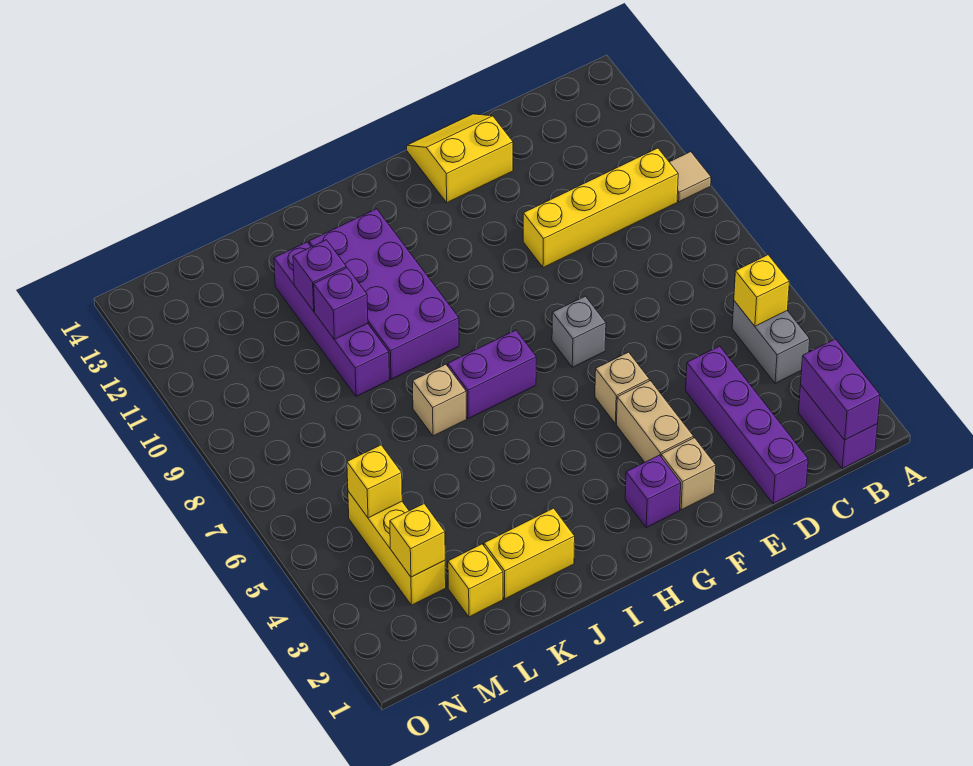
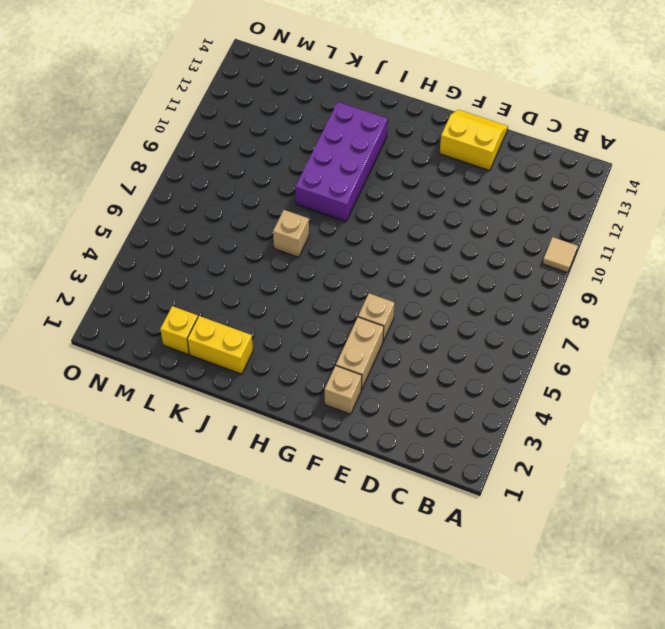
none -> purple 1x2 brick [798,385,877,469]
none -> grey 1x2 brick [732,301,810,383]
none -> yellow 1x4 brick [523,148,678,268]

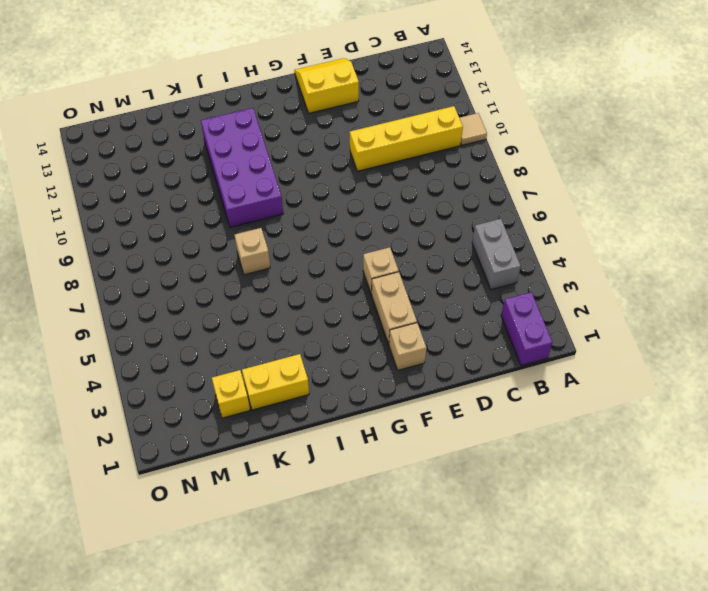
none -> purple 1x4 brick [686,346,808,504]
none -> grey 1x1 brick [552,296,606,367]
none -> purple 1x1 brick [625,455,681,527]

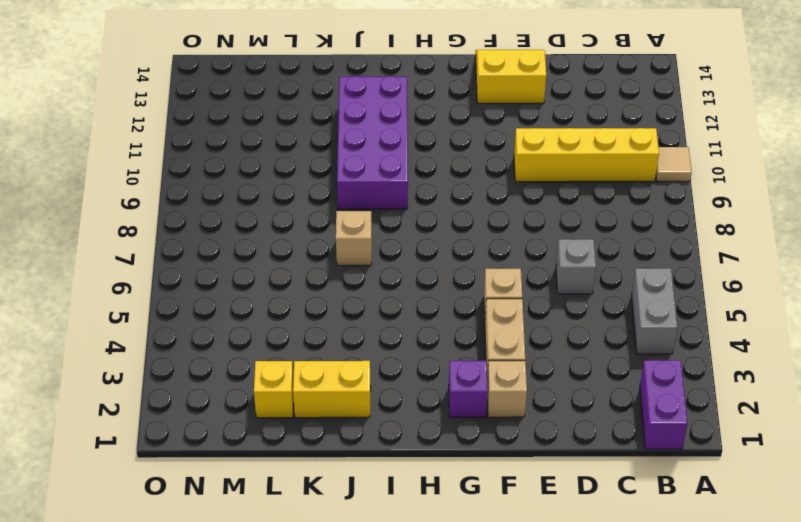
grey 1x1 brick [556,239,596,294] -> grey 1x1 brick moved to [552,296,606,367]
none -> purple 1x4 brick [686,346,808,504]
none -> purple 1x2 brick [448,330,536,419]
none -> purple 1x4 brick [274,242,389,397]

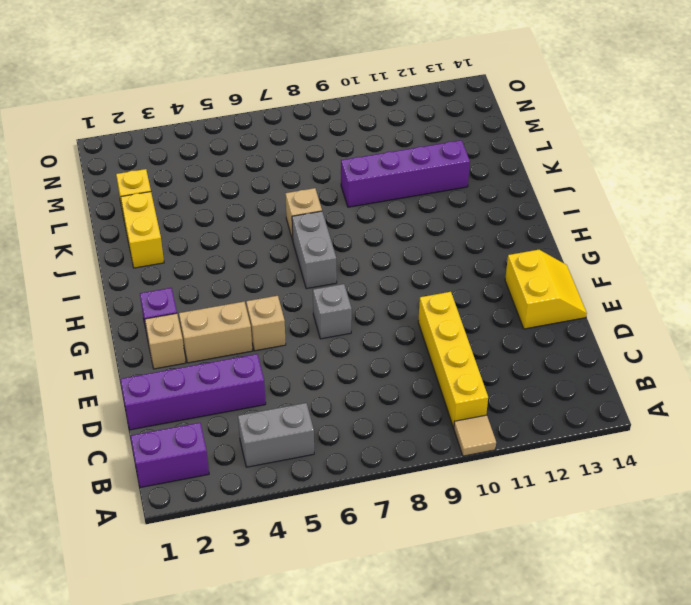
grey 1x2 brick [292,211,337,289] -> purple 1x2 brick [448,330,536,419]
none -> purple 2x4 brick [309,209,459,379]
none -> yellow 1x3 brick [348,491,446,605]
none -> purple 1x2 brick [801,339,880,440]

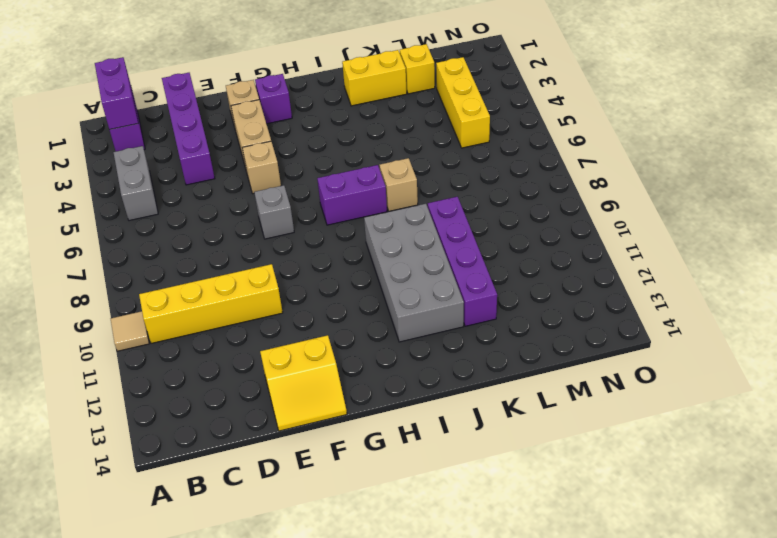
grey 2x4 brick [364,204,464,342] -> purple 2x4 brick [309,209,459,379]
none -> yellow 1x1 brick [734,255,789,326]
none -> purple 1x1 brick [314,268,368,339]
none -> purple 1x1 brick [293,240,346,311]

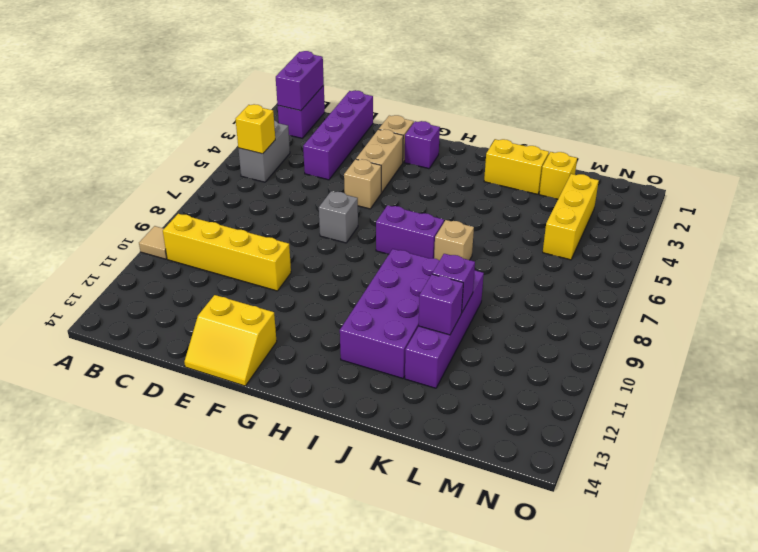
none -> yellow 1x1 brick [390,504,445,577]
none -> yellow 1x1 brick [347,445,402,518]

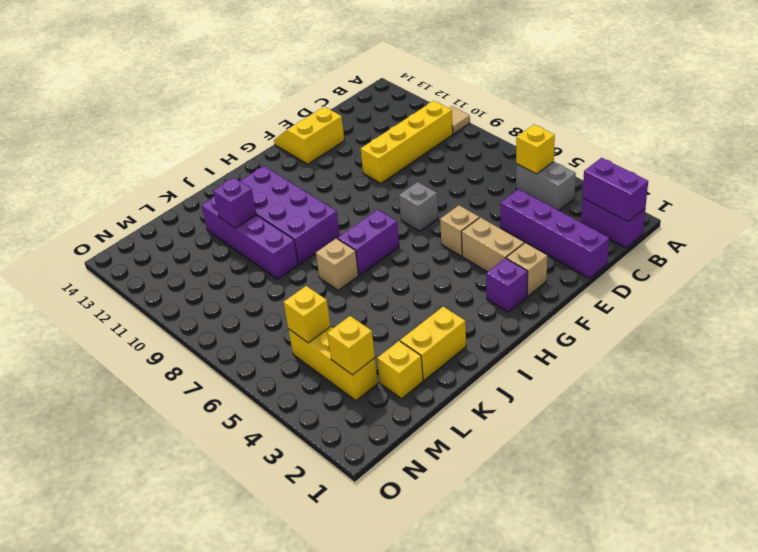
none -> purple 1x1 brick [314,268,368,339]

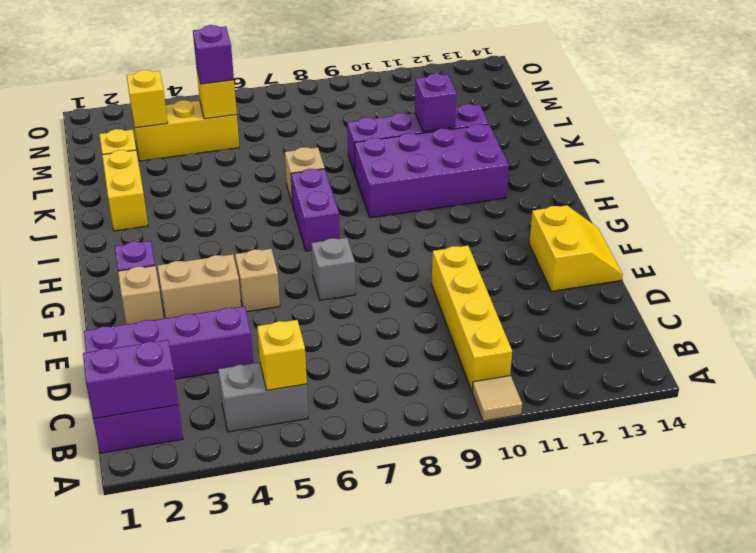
purple 1x1 brick [193,25,234,84] -> purple 1x1 brick moved to [314,268,368,339]

